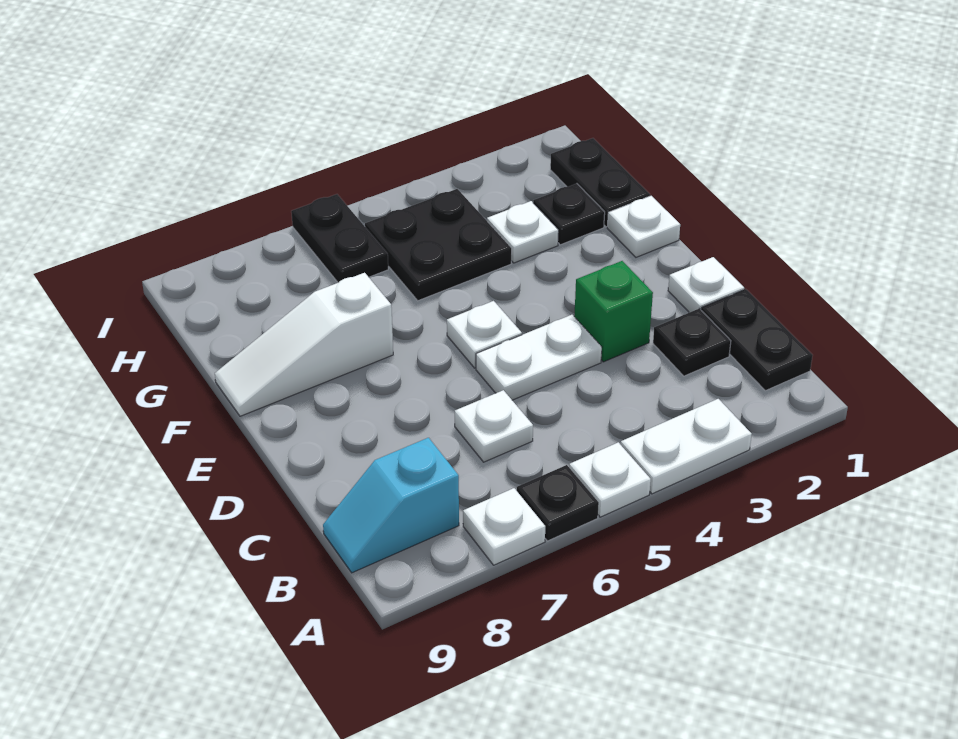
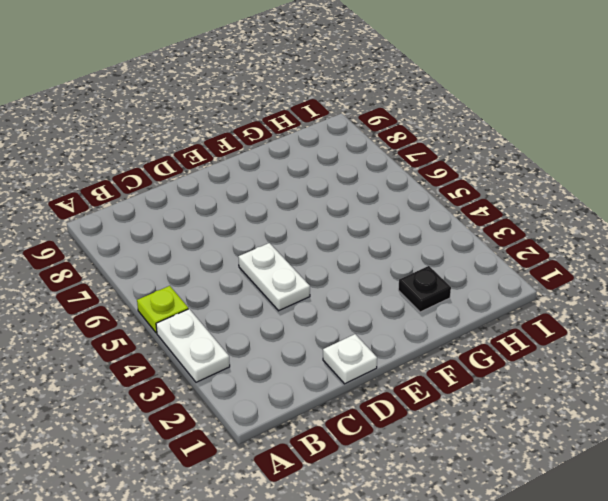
lime 1x1 plate [137,286,188,333] -> white 1x1 plate [569,442,651,517]
none -> black 1x1 plate [517,465,599,541]
none -> white 1x1 plate [463,488,545,565]
none -> black 1x2 plate [701,289,813,391]

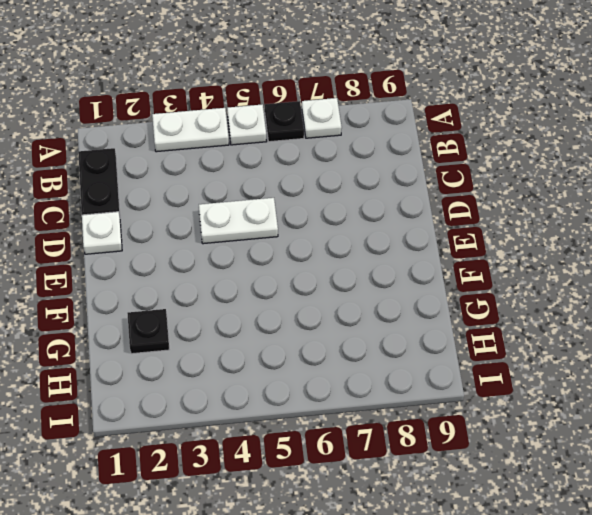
none -> cyan 1x2 slope [323,438,459,573]
none -> black 1x1 plate [653,309,731,376]
none -> white 1x1 plate [455,390,533,462]

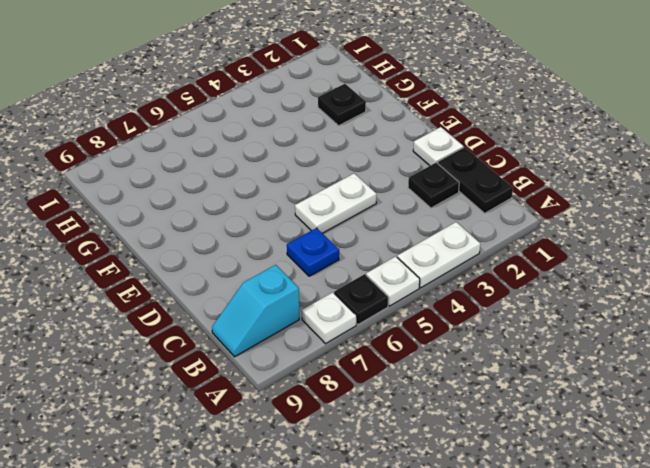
blue 1x1 plate [287,228,339,276] -> white 1x1 plate [455,390,533,462]
none -> green 1x1 brick [574,261,653,362]
none -> white 1x1 plate [447,301,522,368]
none -> white 1x1 plate [607,196,680,257]

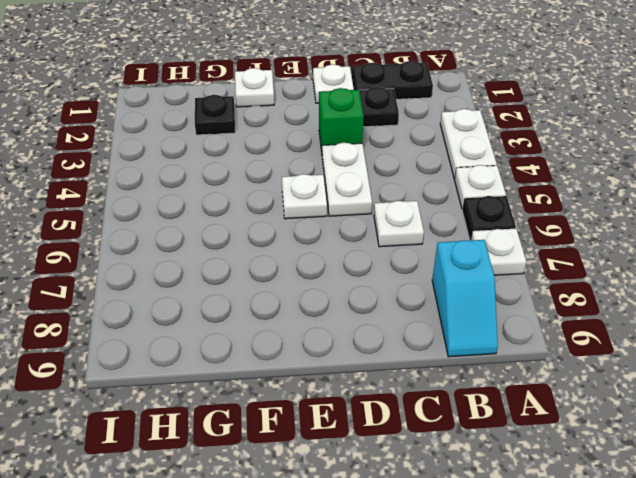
none -> white 1x3 slope [215,273,393,416]
none -> black 1x2 plate [550,138,650,227]
none -> white 1x1 plate [487,201,559,263]

